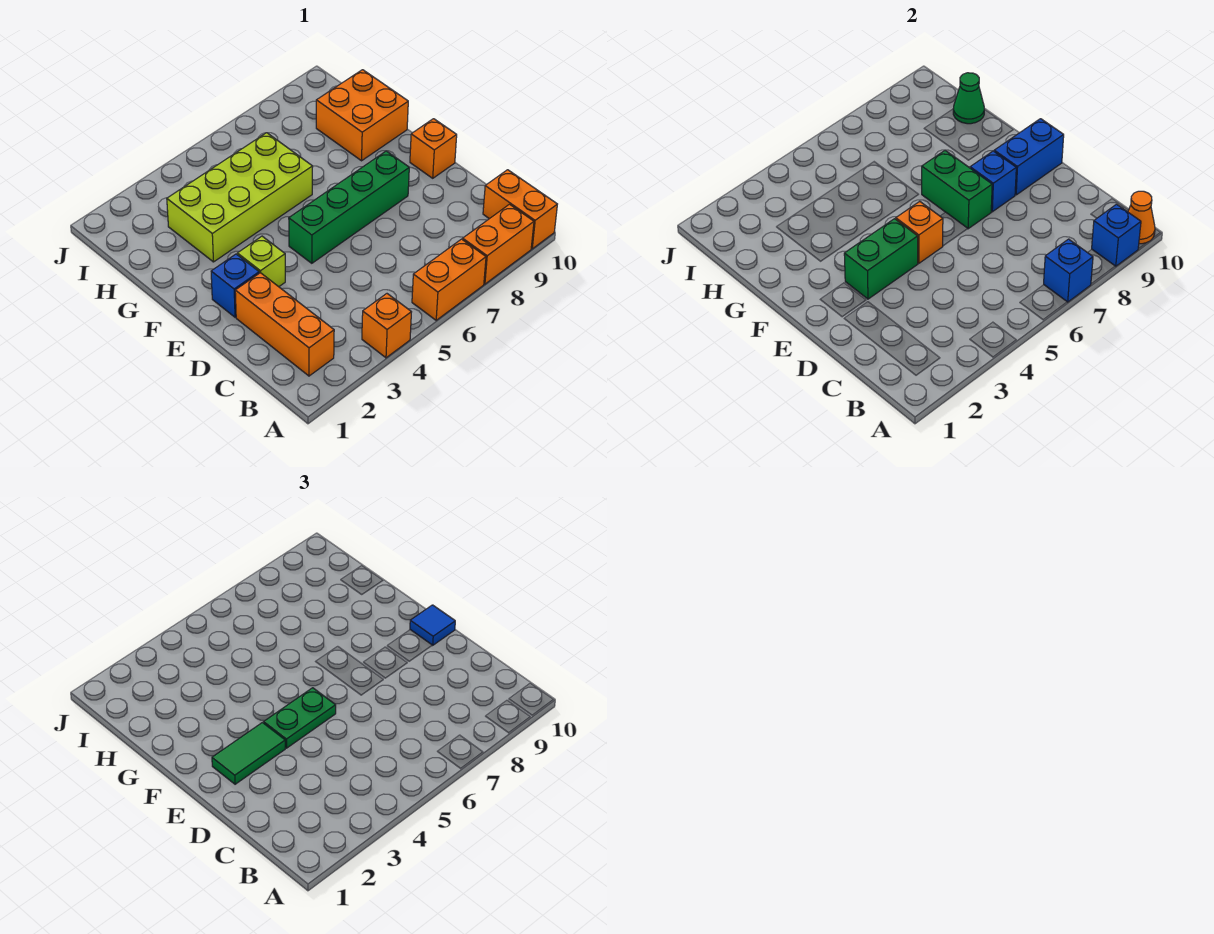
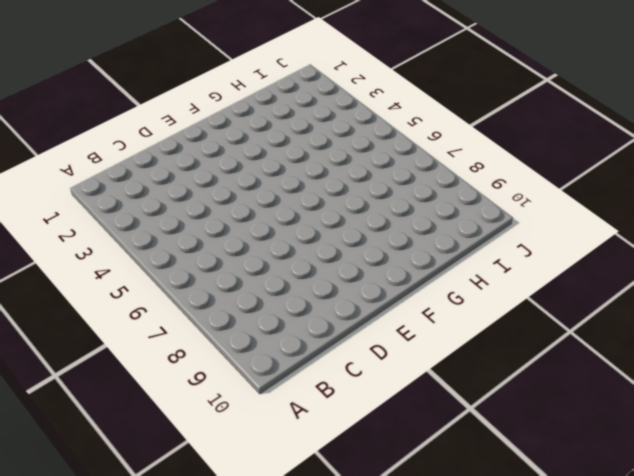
none -> orange 1x1 brick [362,294,411,358]
none -> orange 1x2 brick [412,239,486,320]
none -> orange 1x2 brick [463,204,534,284]

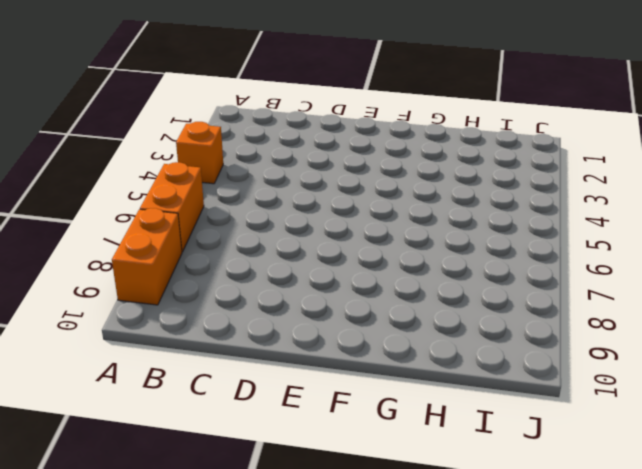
none -> orange 1x2 brick [483,170,557,249]
none -> orange 1x3 brick [235,273,334,376]
none -> blue 1x1 brick [211,254,259,317]

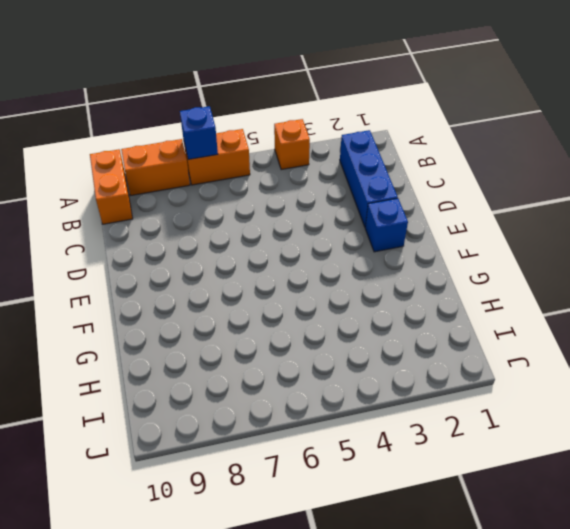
blue 1x3 brick [340,130,398,227] -> orange 1x3 brick [235,273,334,376]
none -> lime 1x1 brick [237,236,285,287]
none -> green 1x4 brick [289,151,409,263]
none -> orange 1x1 brick [410,119,457,178]

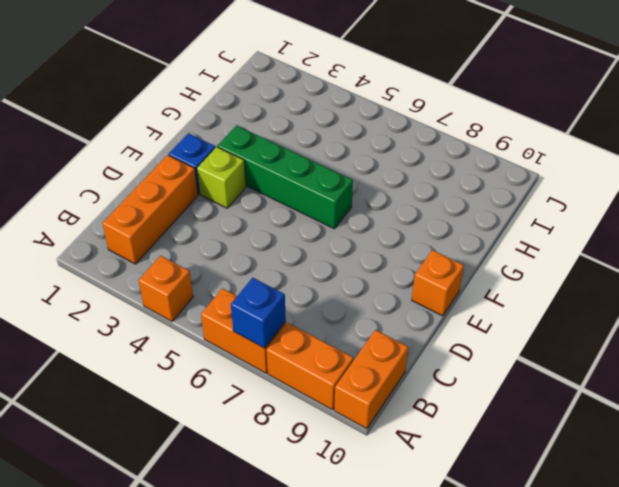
green 1x4 brick [218,126,353,229] -> green 1x4 brick moved to [289,151,409,263]
none -> lime 2x4 brick [167,133,313,262]
none -> orange 2x2 brick [316,70,408,161]
none -> blue 1x1 brick [1092,204,1141,266]

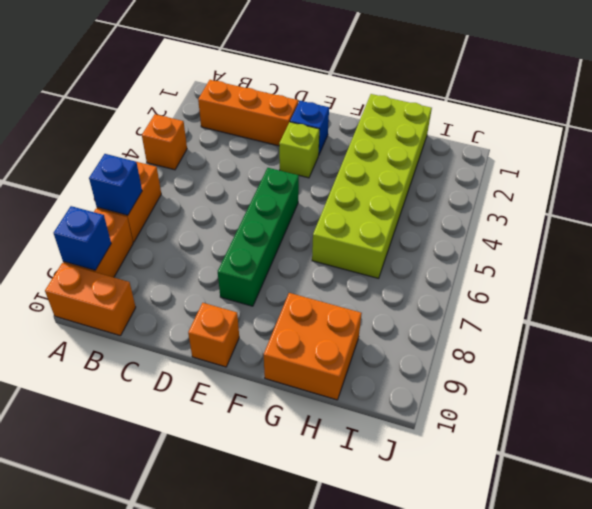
lime 2x6 brick [312,94,432,278] -> lime 2x4 brick [167,133,313,262]
none -> orange 1x1 cone [1128,191,1155,244]
none -> green 1x2 brick [844,219,918,299]
none -> orange 1x1 brick [896,201,943,263]

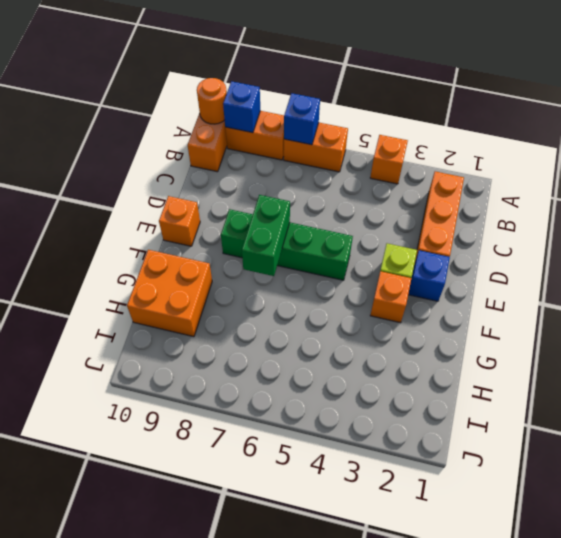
orange 1x1 round brick [197,78,227,124] -> orange 1x1 cone [1128,191,1155,244]
orange 1x1 brick [370,271,411,323] -> orange 1x1 brick moved to [896,201,943,263]
none -> lime 2x4 brick [167,133,313,262]
none -> green 1x2 brick [844,219,918,299]
none -> blue 1x1 brick [970,151,1016,212]

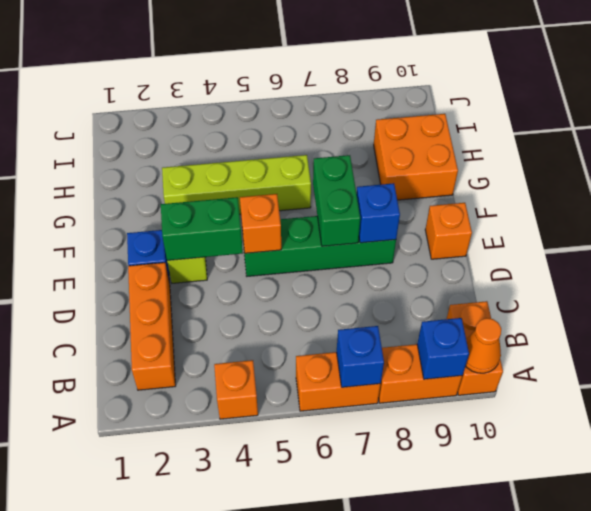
lime 1x4 brick [162,155,311,214] -> lime 2x4 brick [167,133,313,262]
none -> blue 1x2 brick [994,119,1064,195]
none -> green 1x1 cone [953,73,984,124]
none -> green 1x2 tile [212,723,285,784]

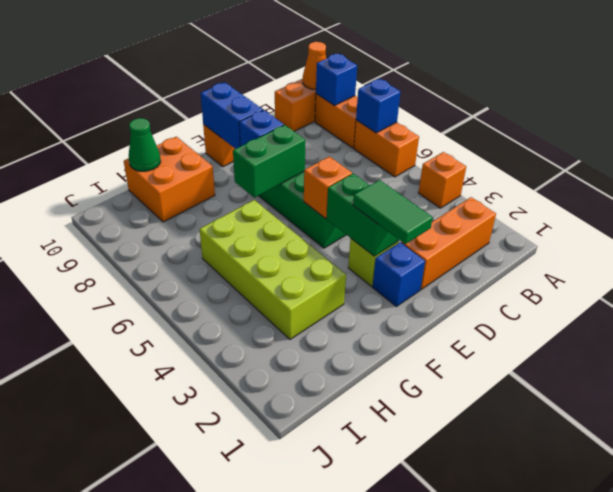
none -> green 1x2 plate [264,688,336,748]
none -> blue 1x1 tile [410,605,455,645]

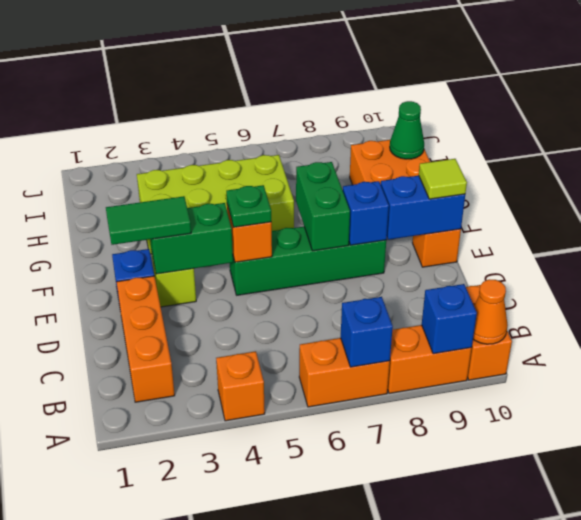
green 1x1 plate [226,185,271,227] -> green 1x2 plate [264,688,336,748]
lime 1x1 tile [419,159,467,199] -> blue 1x1 tile [410,605,455,645]

